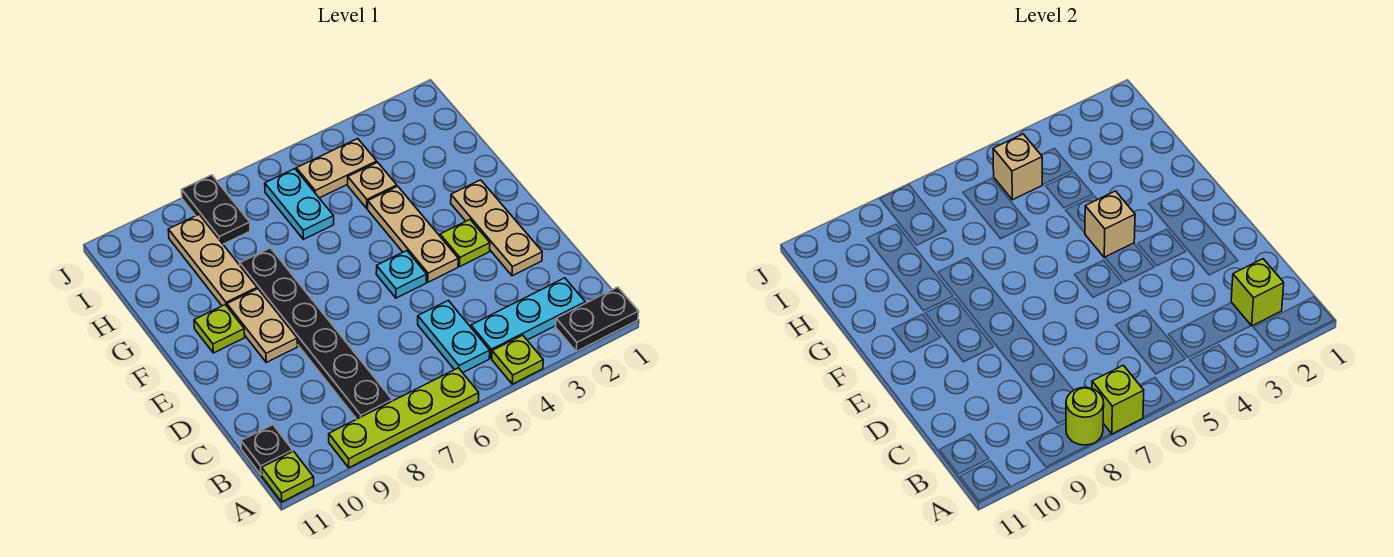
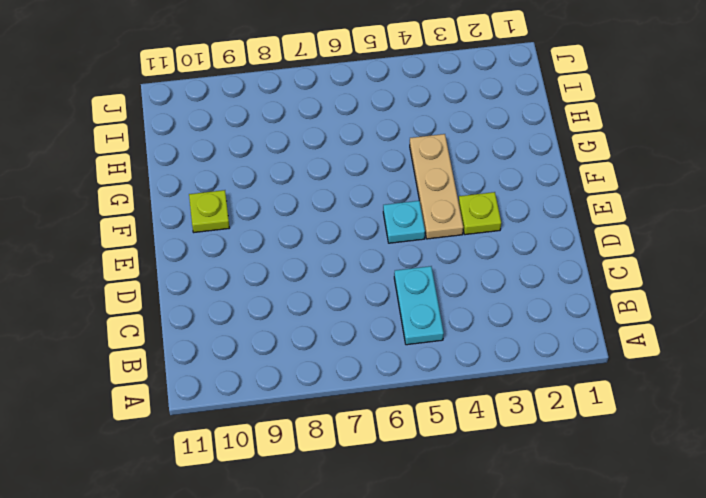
none -> black 1x2 plate [556,287,639,351]
none -> lime 1x1 plate [492,335,543,384]
none -> lime 1x4 plate [329,368,479,468]

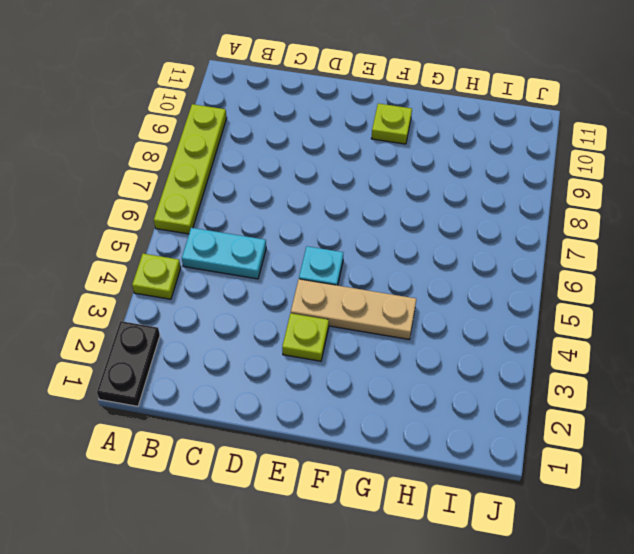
none -> lime 1x1 plate [262,451,314,502]
none -> cyan 1x3 plate [471,278,585,358]
none -> black 1x6 plate [240,248,392,419]

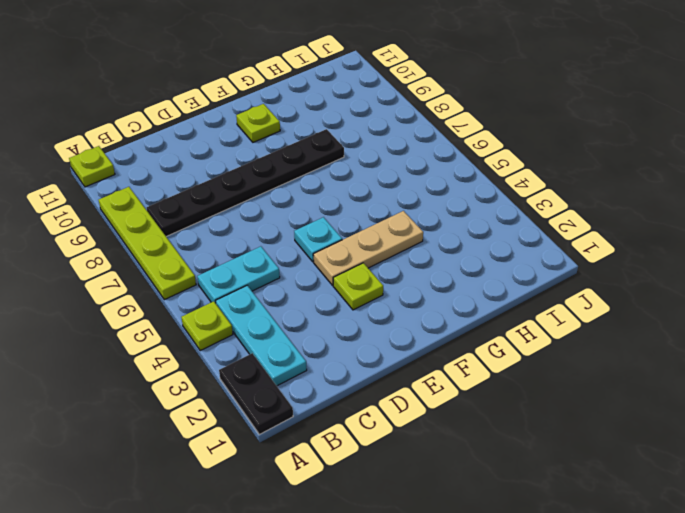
none -> black 1x1 plate [241,425,293,475]
none -> tan 1x3 plate [451,180,542,276]
none -> tan 1x2 plate [227,289,297,362]

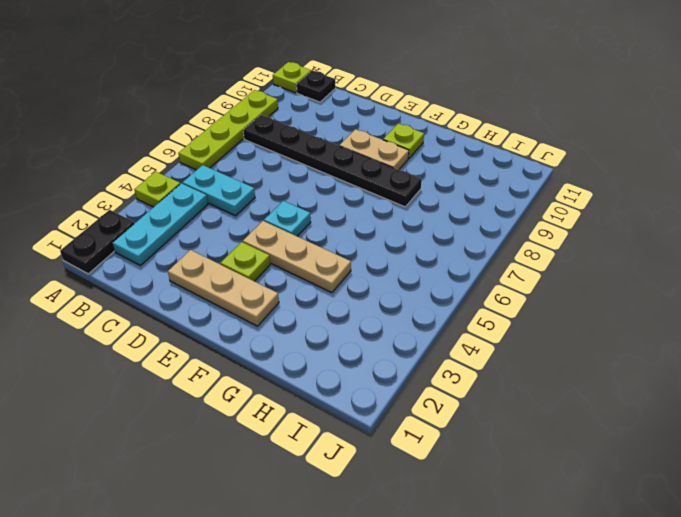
none -> tan 1x3 plate [168,215,257,306]
none -> tan 1x1 plate [348,162,397,208]
none -> cyan 1x2 plate [265,169,334,239]

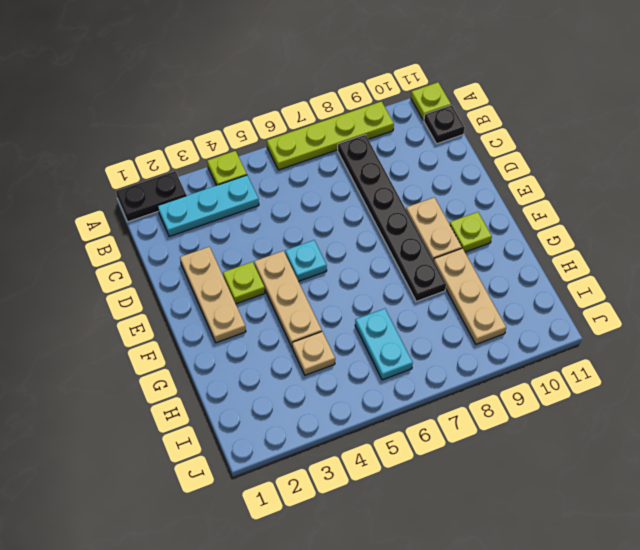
none -> cyan 1x2 plate [418,301,490,373]
none -> tan 1x2 plate [296,139,377,198]
none -> black 1x2 plate [182,175,250,244]

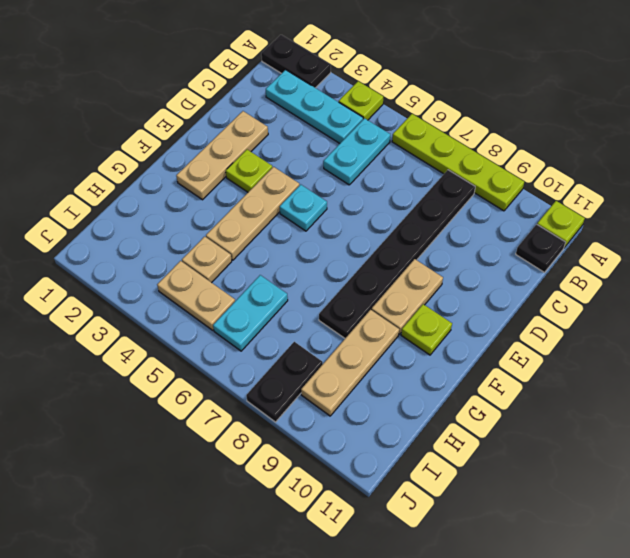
none -> lime 1x1 brick [1092,365,1144,434]
none -> lime 1x1 round brick [1066,388,1104,445]
none -> lime 1x1 brick [1231,259,1284,326]

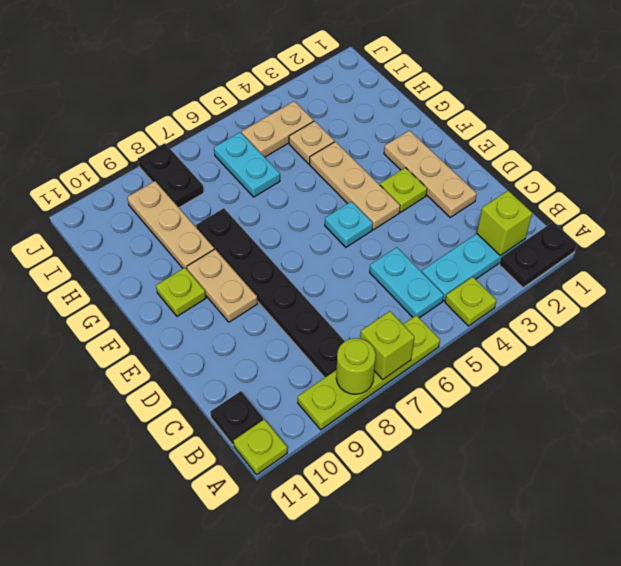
none -> tan 1x1 brick [1085,191,1135,257]
none -> tan 1x1 brick [993,134,1042,200]

